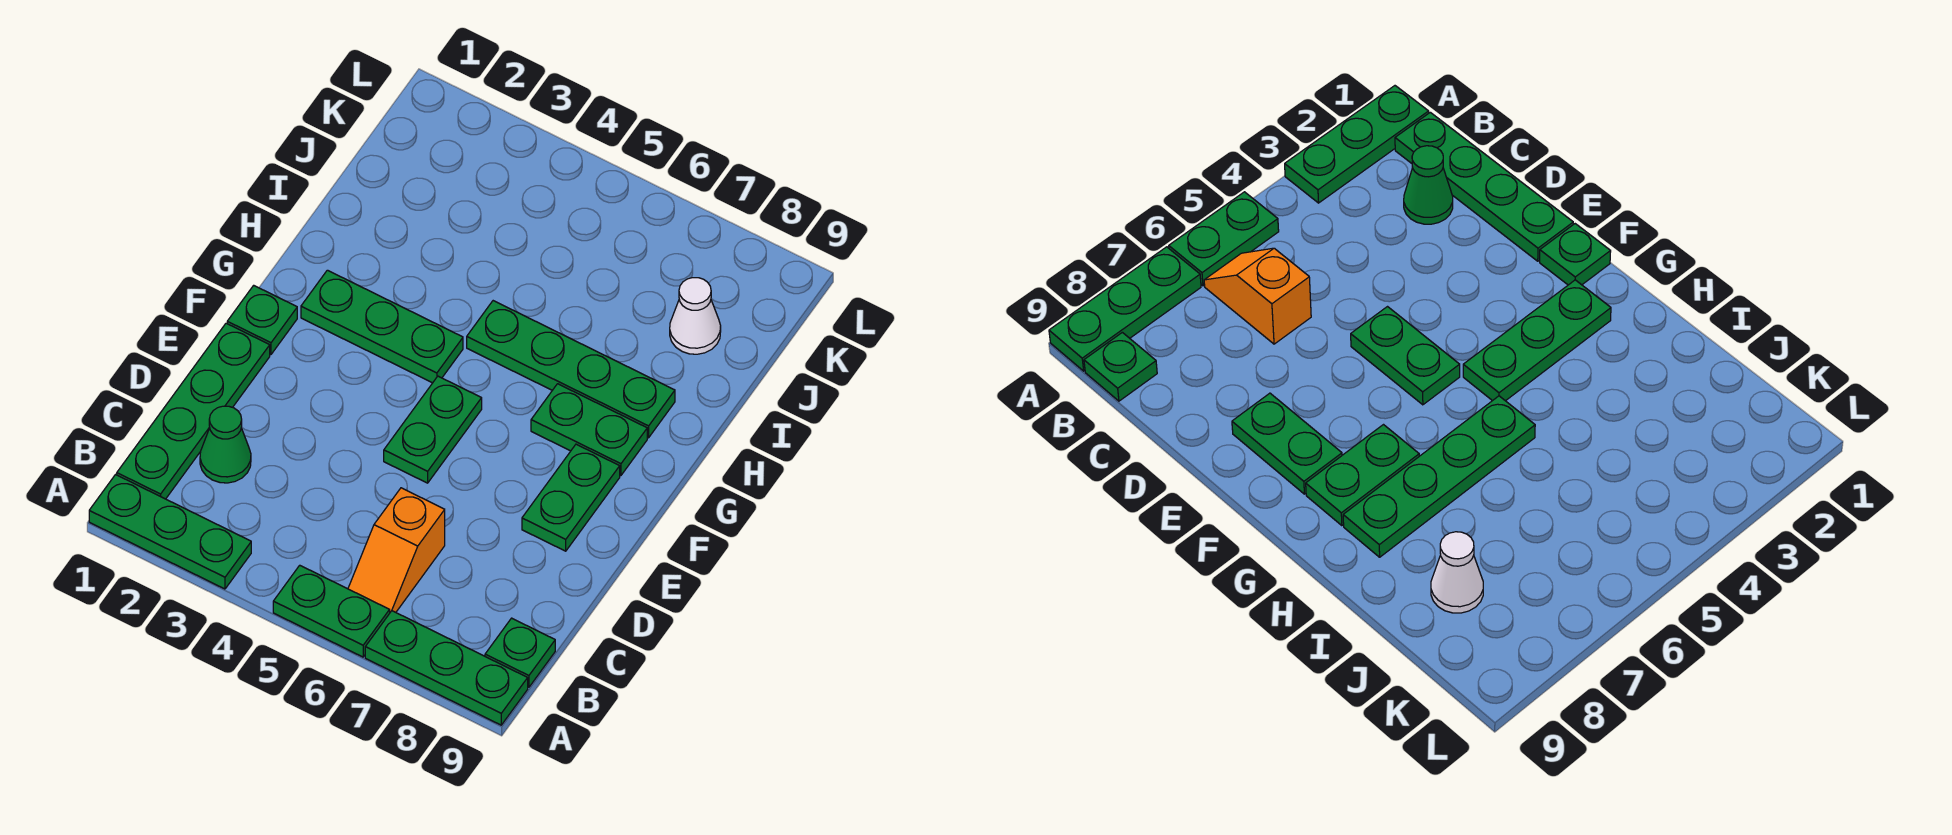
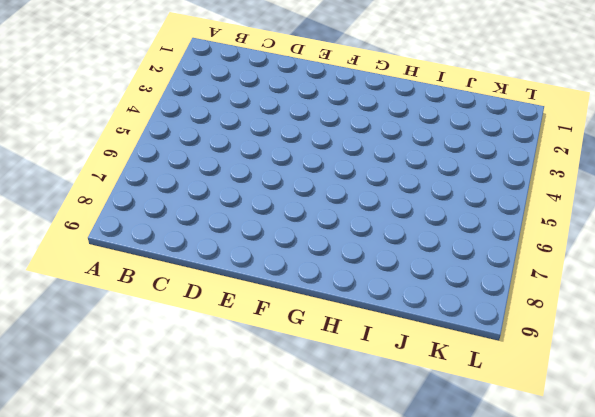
none -> green 1x3 plate [89,475,251,589]
none -> green 1x2 plate [273,565,390,657]
none -> green 1x3 plate [365,611,528,725]

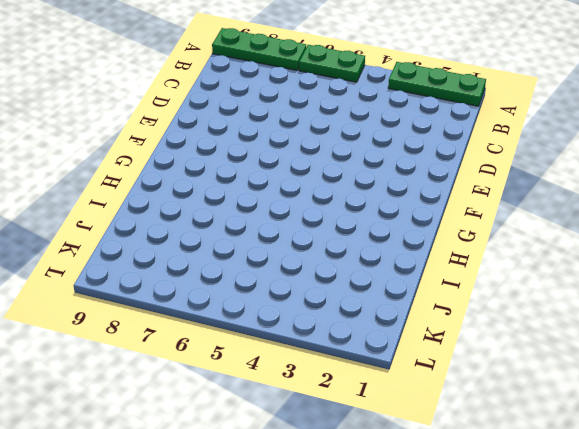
none -> green 1x4 plate [117,323,270,499]
none -> orange 1x2 slope [348,488,445,612]
none -> green 1x1 plate [485,618,555,687]

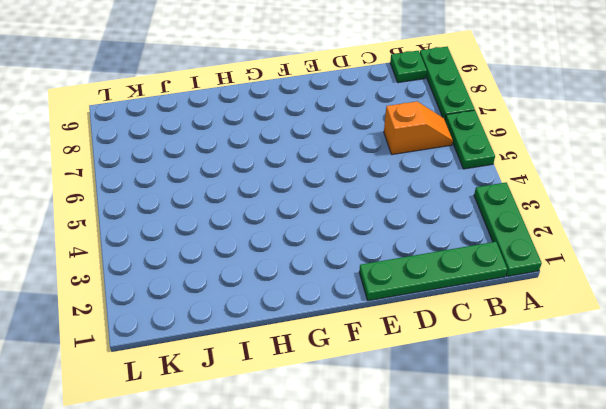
none -> green 1x1 cone [200,406,251,483]
none -> green 1x2 plate [384,376,482,483]
none -> green 1x2 plate [522,444,620,551]

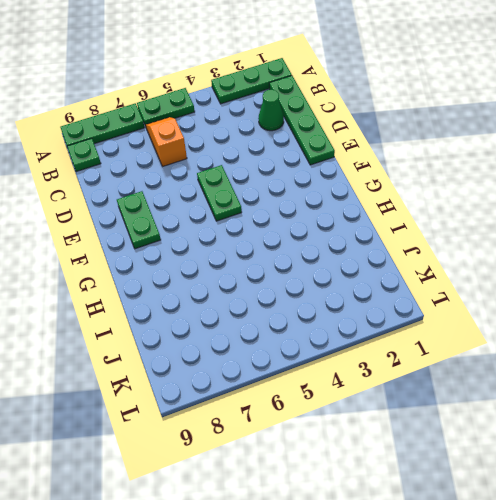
none -> green 1x1 plate [227,285,297,354]
none -> green 1x3 plate [301,270,463,383]
none -> green 1x2 plate [531,384,647,475]

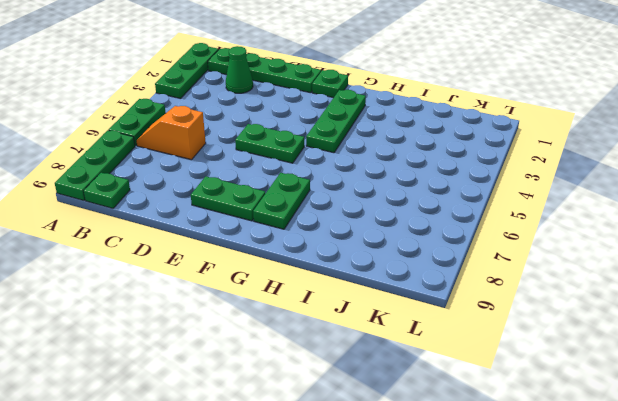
none -> green 1x4 plate [467,301,675,438]
none -> white 1x1 cone [670,278,721,354]

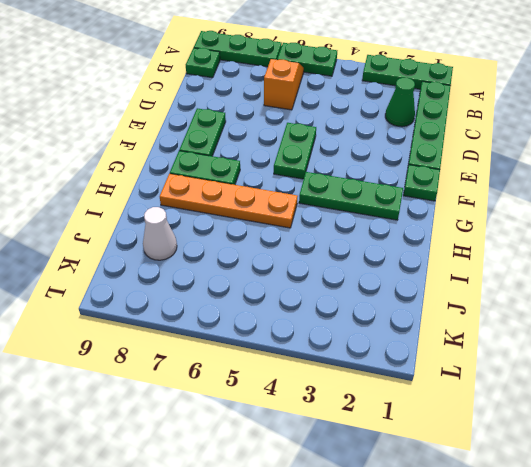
orange 1x4 plate [160,174,298,228] -> green 1x4 plate [467,301,675,438]

